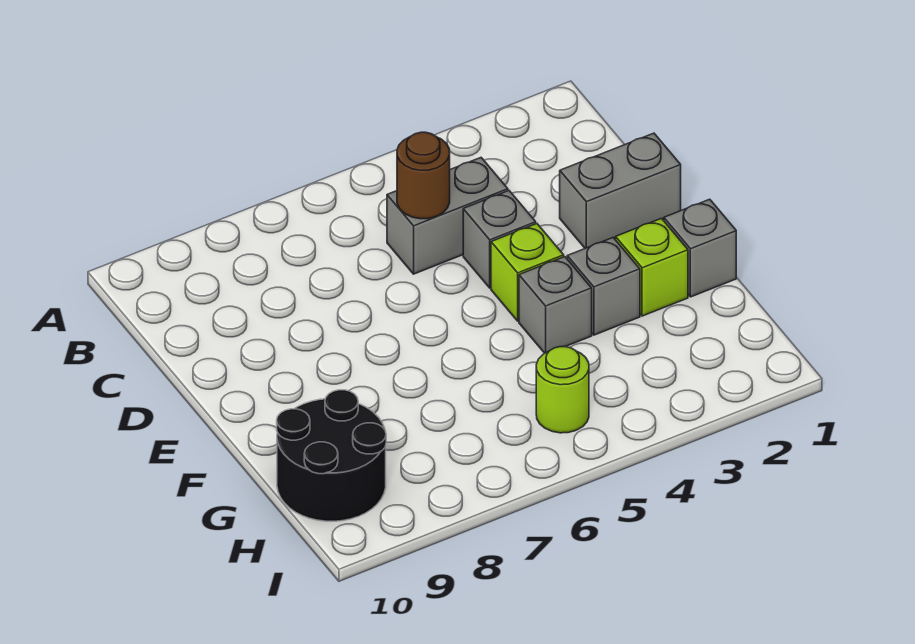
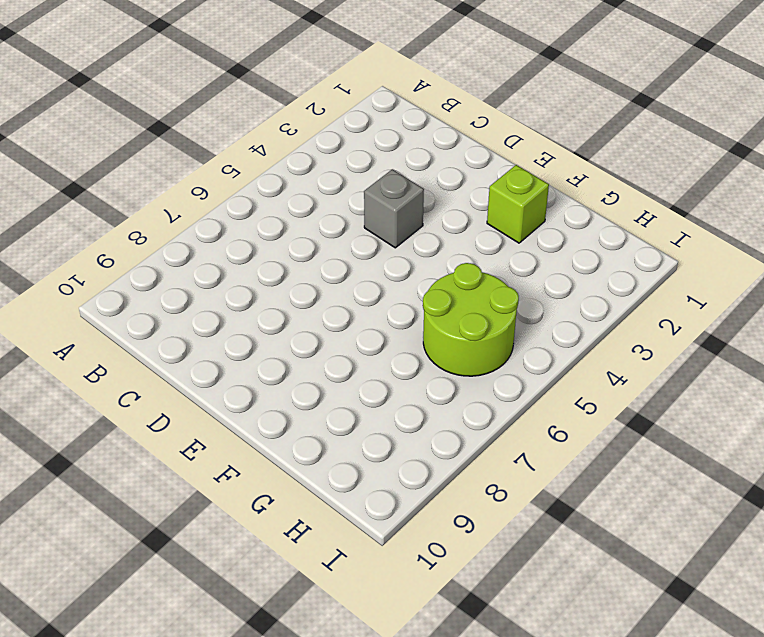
lime 2x2 round brick [423,263,519,376] -> lime 1x1 round brick [536,347,589,433]
none -> grey 1x2 brick [387,158,508,274]
none -> grey 1x2 brick [560,133,681,248]

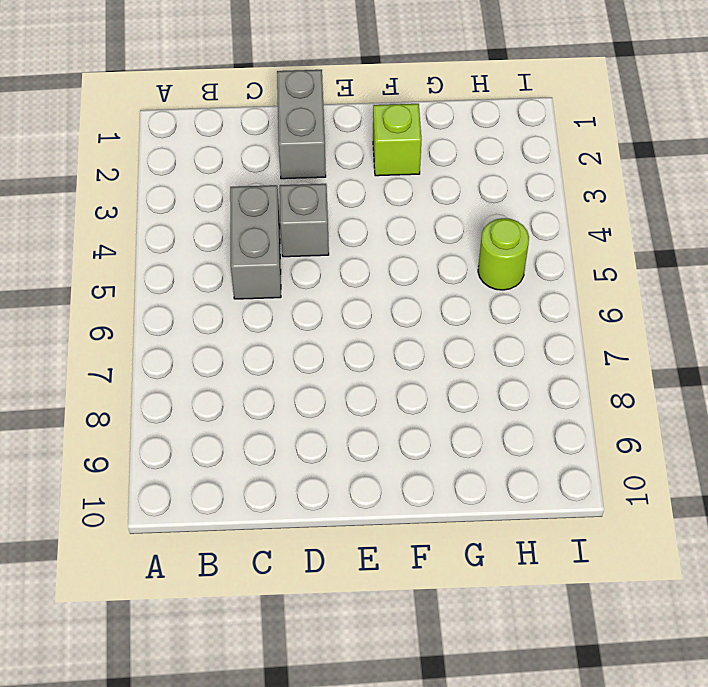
none -> lime 1x1 brick [491,224,564,321]
none -> grey 1x1 brick [664,199,736,297]

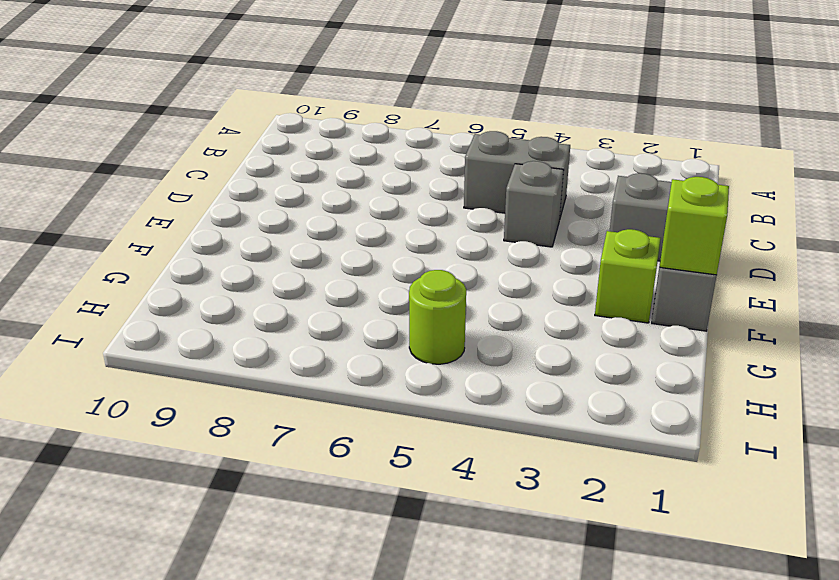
lime 1x1 brick [660,177,729,275] -> lime 1x1 brick moved to [491,224,564,321]
none -> grey 1x1 brick [567,238,640,335]
none -> grey 1x1 brick [519,257,592,353]

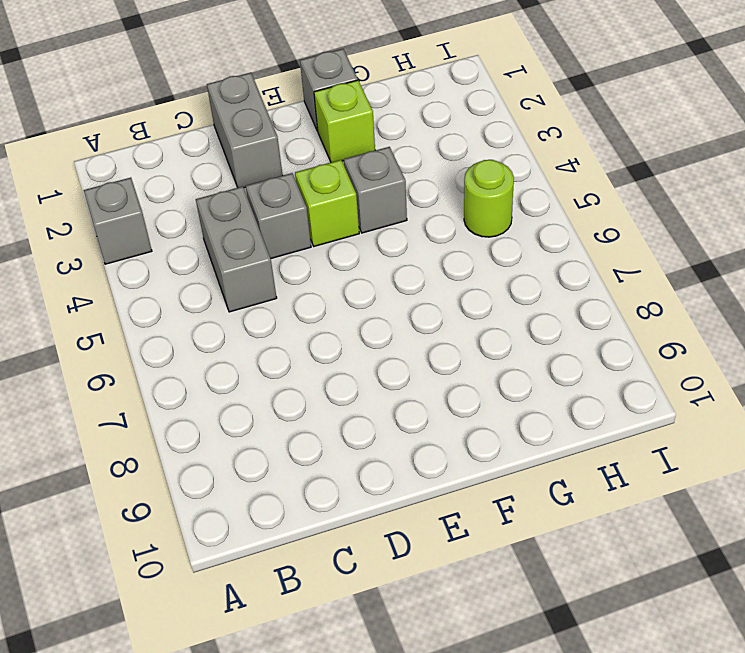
grey 1x1 brick [84,178,152,264] -> grey 1x1 brick moved to [567,238,640,335]
none -> black 2x2 round brick [277,390,386,521]
none -> brown 1x1 round brick [397,132,450,219]

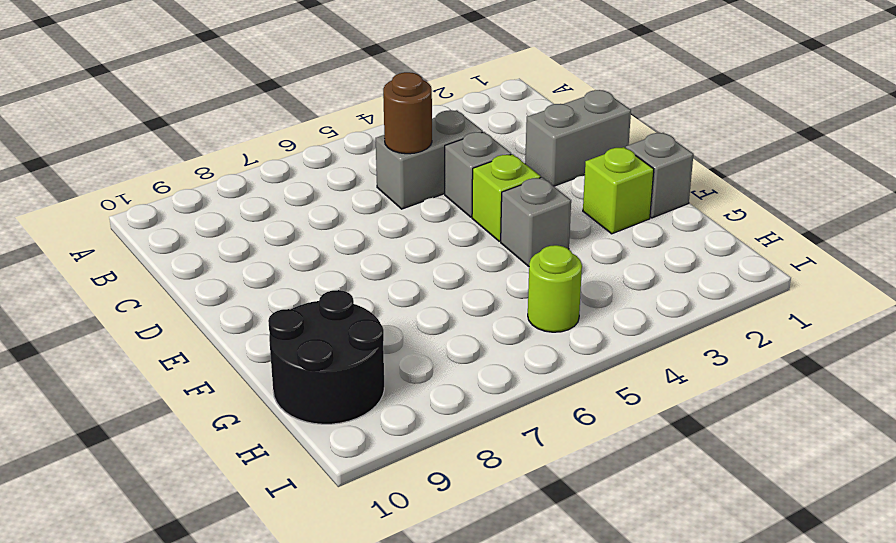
none -> grey 1x1 brick [567,238,640,335]

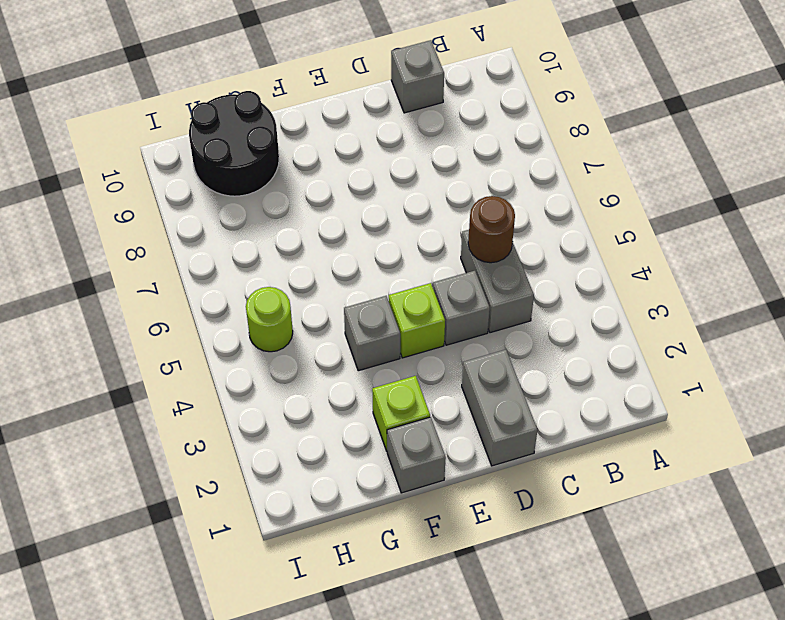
grey 1x1 brick [391,40,444,113] -> grey 1x1 brick moved to [567,238,640,335]

